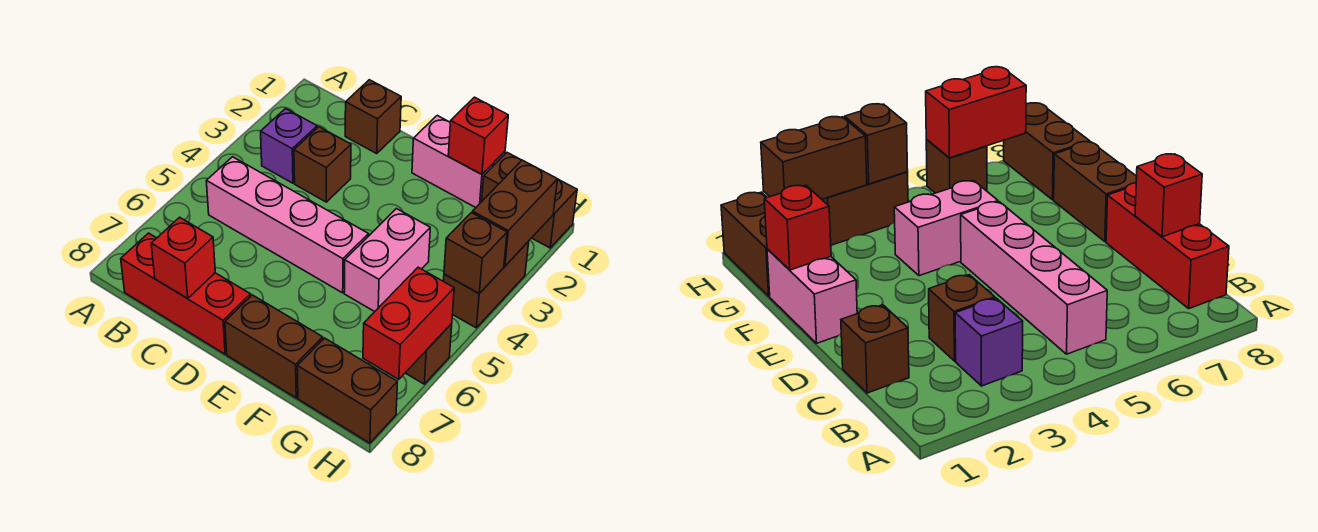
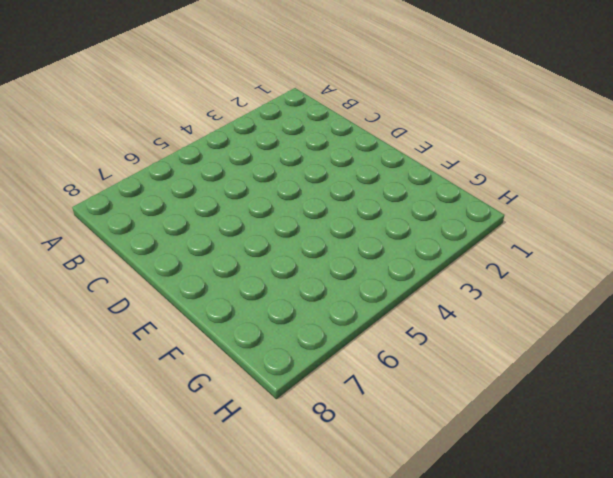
none -> purple 1x1 brick [261,109,317,183]
none -> pink 1x4 brick [206,157,369,293]
none -> red 1x3 brick [121,233,251,354]

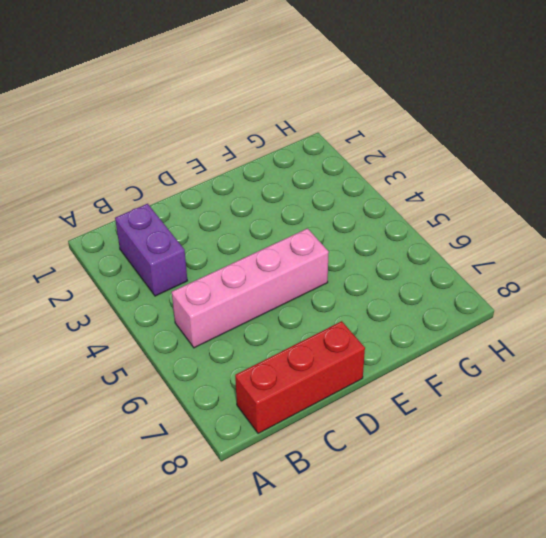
purple 1x2 brick [115,204,187,296] -> purple 1x1 brick [261,109,317,183]
none -> brown 1x1 brick [345,80,401,153]
none -> brown 1x1 brick [294,127,351,202]
none -> pink 1x2 brick [412,116,505,208]

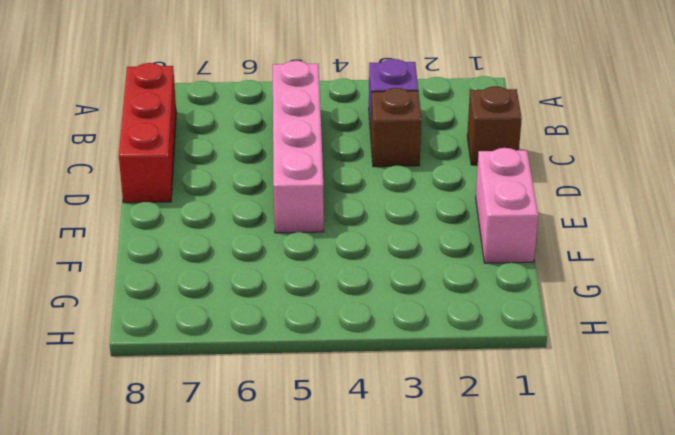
none -> brown 1x2 brick [225,295,323,398]
none -> pink 1x2 brick [344,209,430,312]
none -> brown 1x2 brick [482,153,577,248]

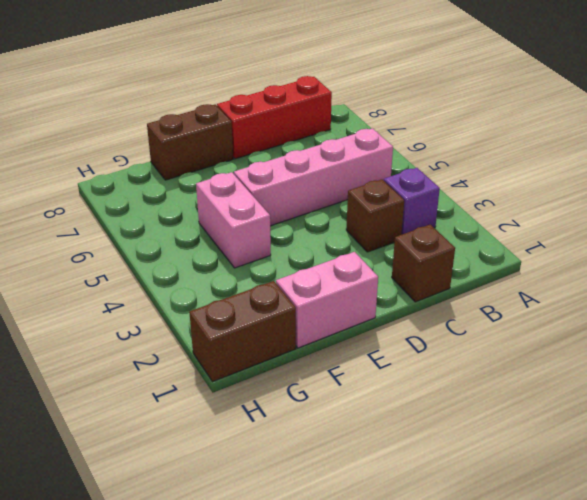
none -> brown 1x2 brick [297,338,397,443]
none -> brown 1x2 brick [443,242,529,328]
none -> brown 1x1 brick [406,324,452,384]

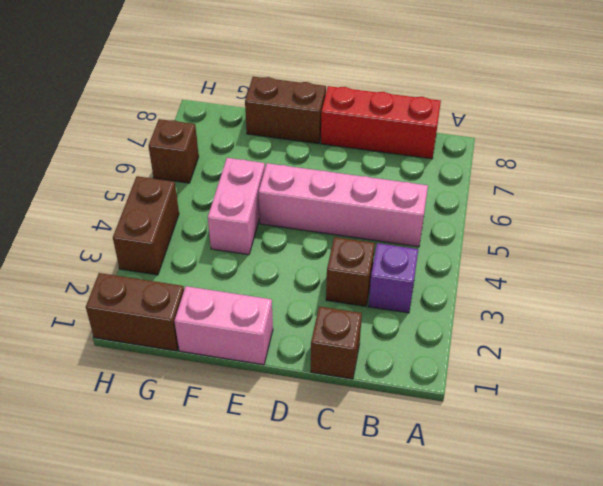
none -> brown 1x2 brick [297,338,397,443]
none -> red 1x1 brick [151,217,215,299]
none -> red 1x1 brick [448,97,508,174]

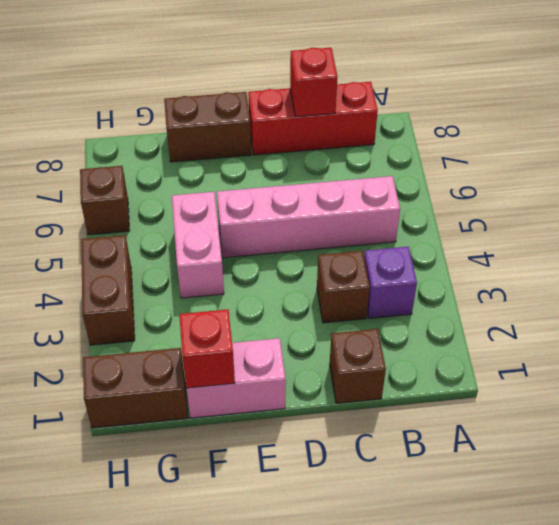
none -> brown 1x2 brick [297,338,397,443]
none -> brown 1x2 brick [472,160,558,266]
none -> brown 1x1 brick [444,213,507,294]

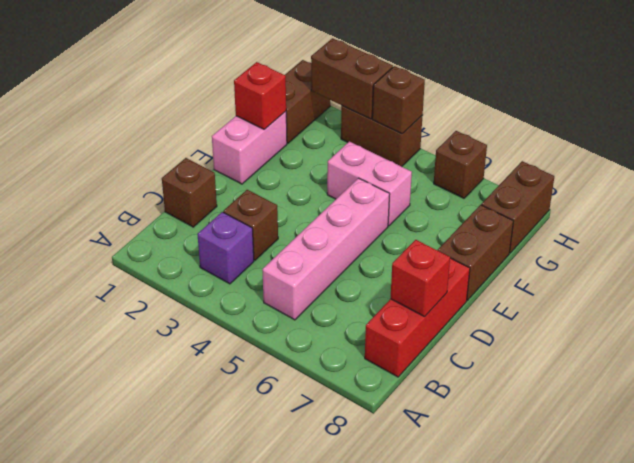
none -> red 1x2 brick [363,267,454,379]

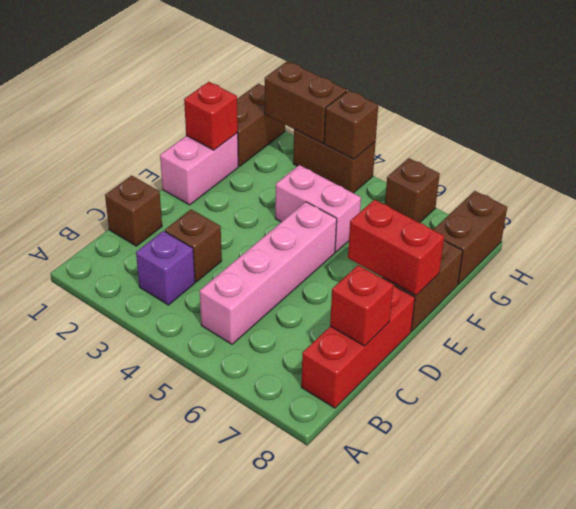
red 1x2 brick [348,200,444,295] -> red 1x2 brick moved to [363,267,454,379]

